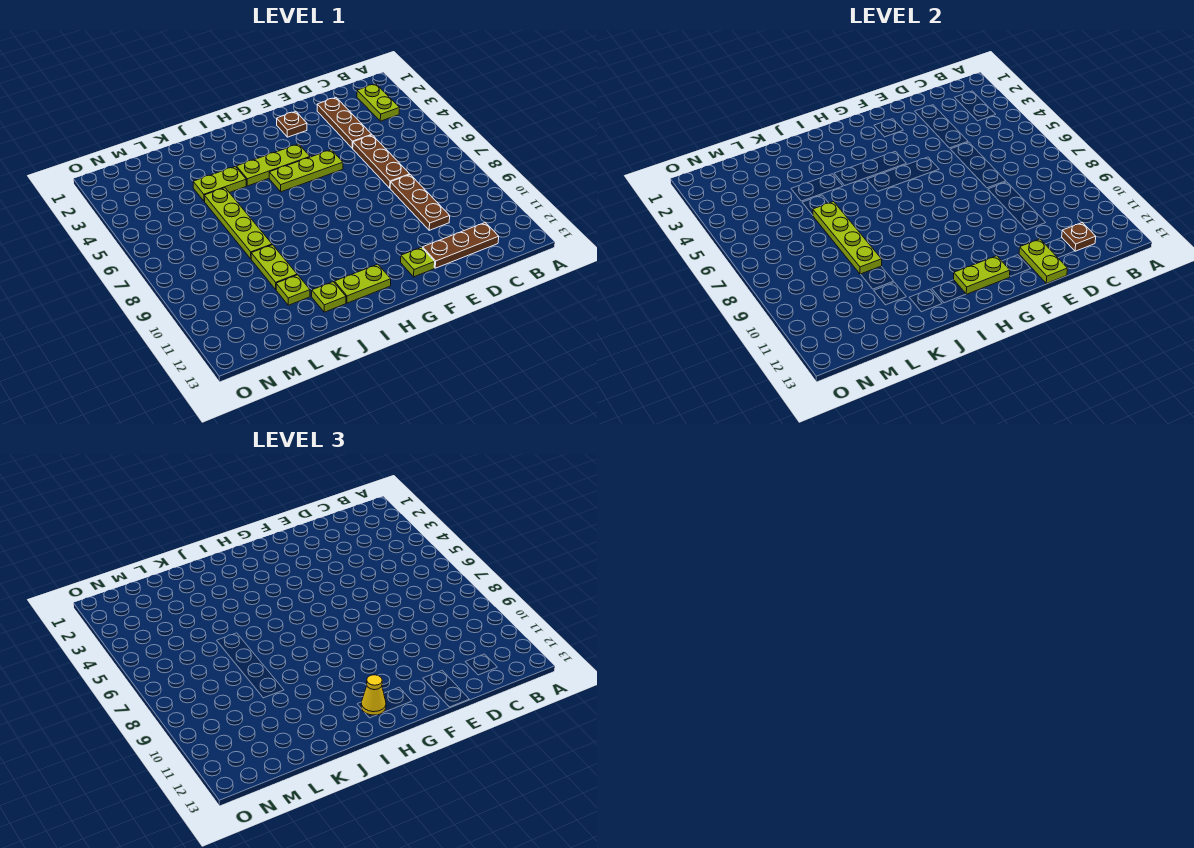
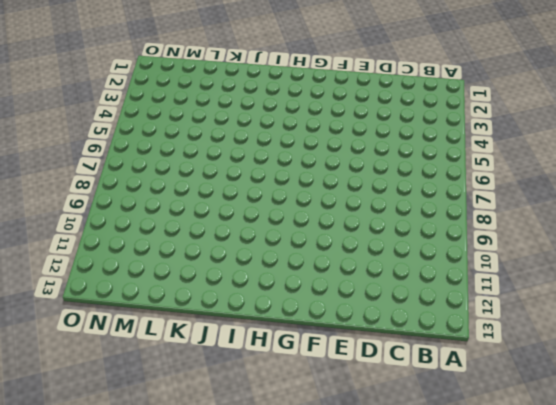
none -> lime 1x2 plate [357,84,400,121]
none -> brown 1x3 plate [423,223,499,268]
none -> brown 1x3 plate [317,98,372,148]

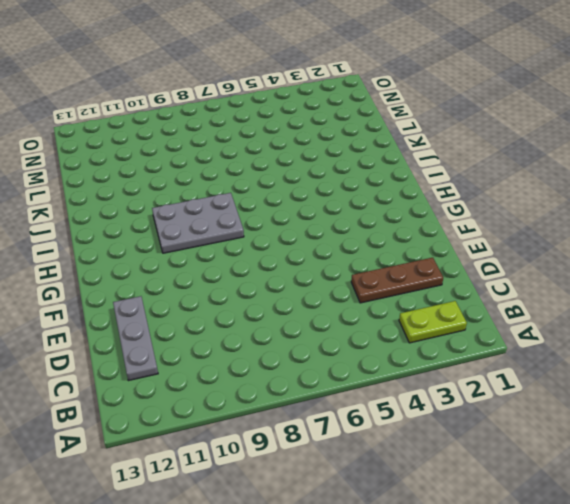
grey 1x3 plate [113,296,158,381] -> brown 1x3 plate [423,223,499,268]
grey 2x3 plate [152,193,244,253] -> none
none -> brown 1x3 plate [353,135,410,188]
none -> brown 1x3 plate [390,175,450,230]
none -> brown 1x1 plate [277,112,307,137]

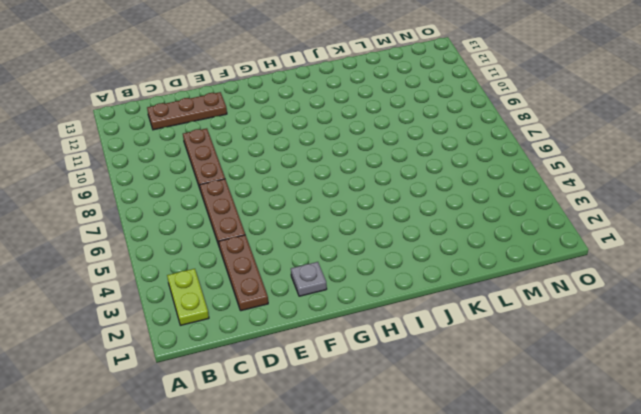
grey 1x1 plate [291,262,327,296] -> brown 1x1 plate [277,112,307,137]
none -> lime 1x3 plate [269,150,343,192]
none -> lime 1x1 plate [401,247,435,277]
none -> lime 1x3 plate [236,144,310,186]

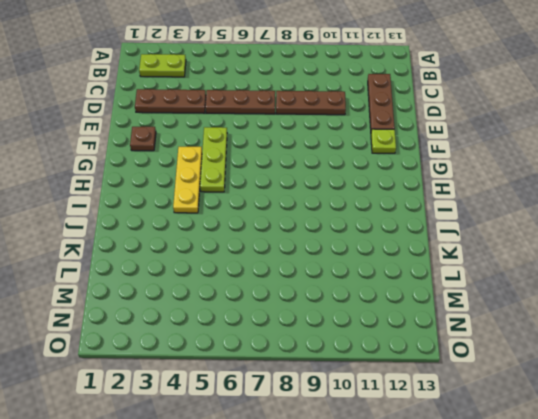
yellow 1x3 plate [173,147,202,213] -> lime 1x3 plate [236,144,310,186]
none -> lime 1x2 plate [334,264,391,303]
none -> lime 1x2 plate [193,167,246,202]
none -> lime 1x1 plate [312,282,346,312]

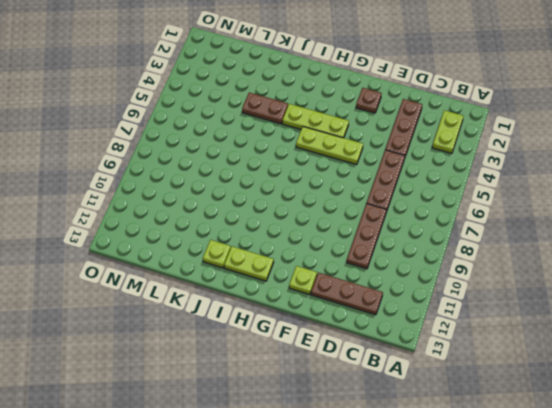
brown 1x2 plate [242,93,288,124] -> lime 1x2 plate [193,167,246,202]
none -> lime 1x4 plate [204,188,272,259]
none -> lime 1x2 plate [251,245,297,289]
none -> lime 1x1 plate [276,275,310,305]

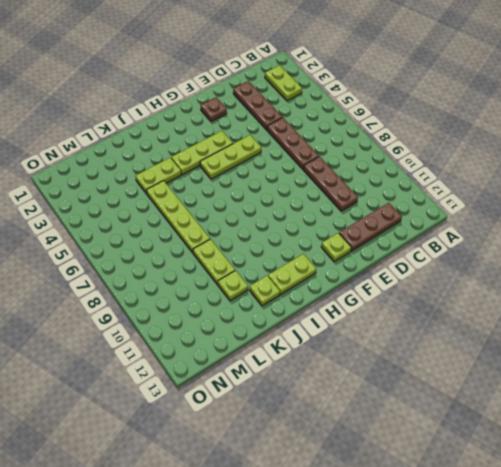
none -> brown 1x1 plate [1062,223,1096,251]
none -> lime 1x2 plate [1019,239,1068,283]
none -> lime 1x2 plate [954,256,1010,294]

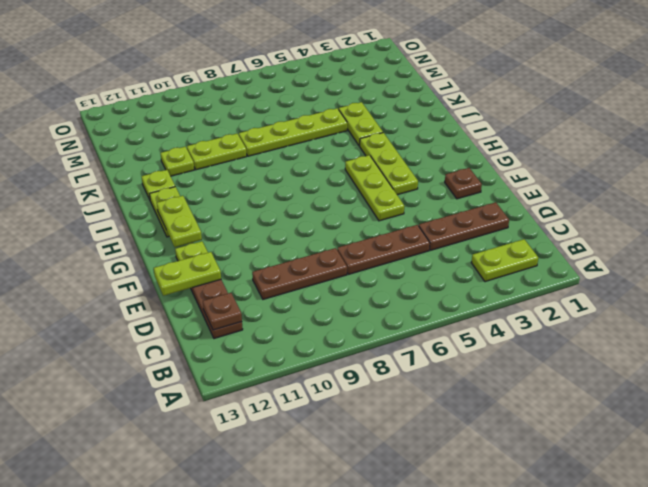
none -> lime 1x4 plate [813,202,882,274]
none -> yellow 1x1 cone [361,675,386,715]

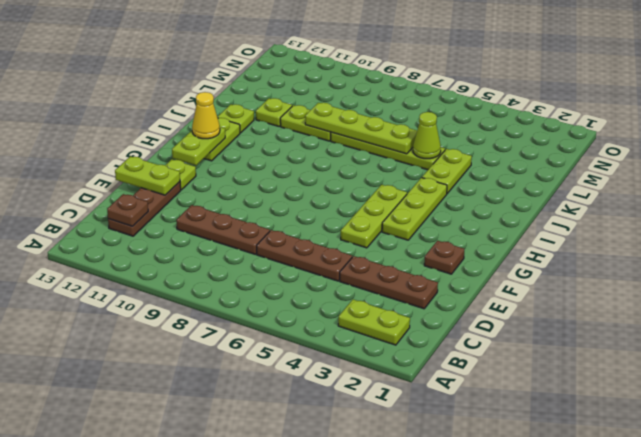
lime 1x1 cone [413,112,441,159] -> none

